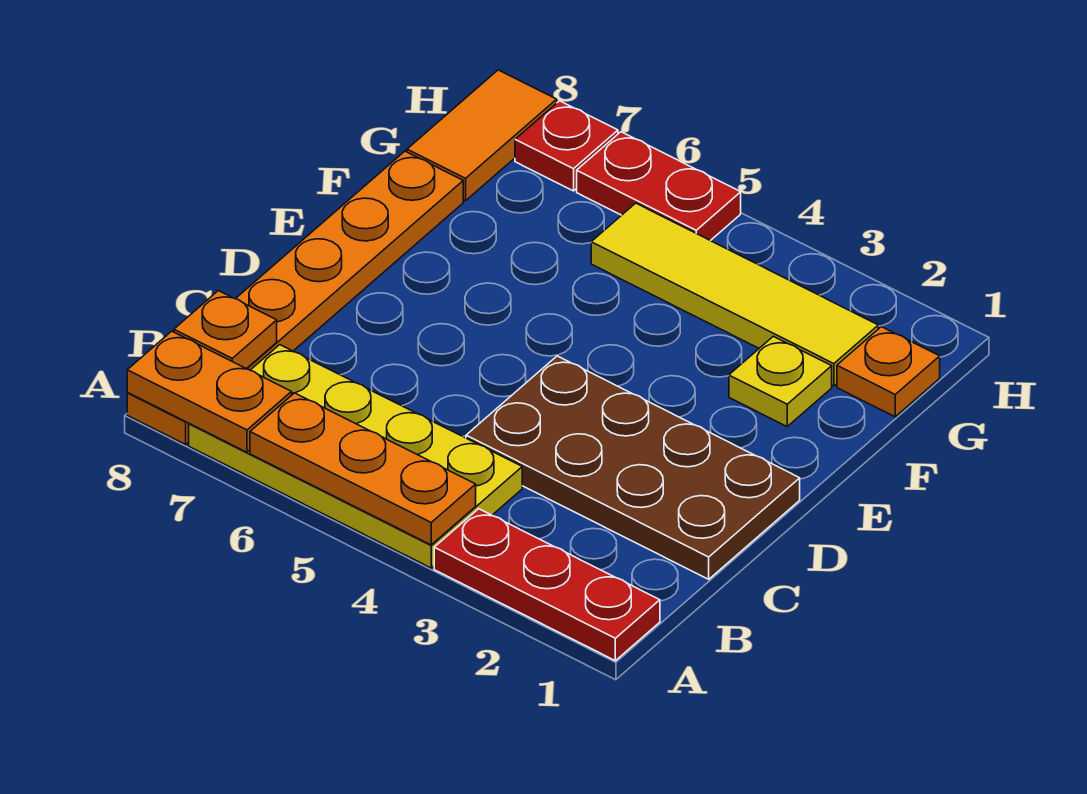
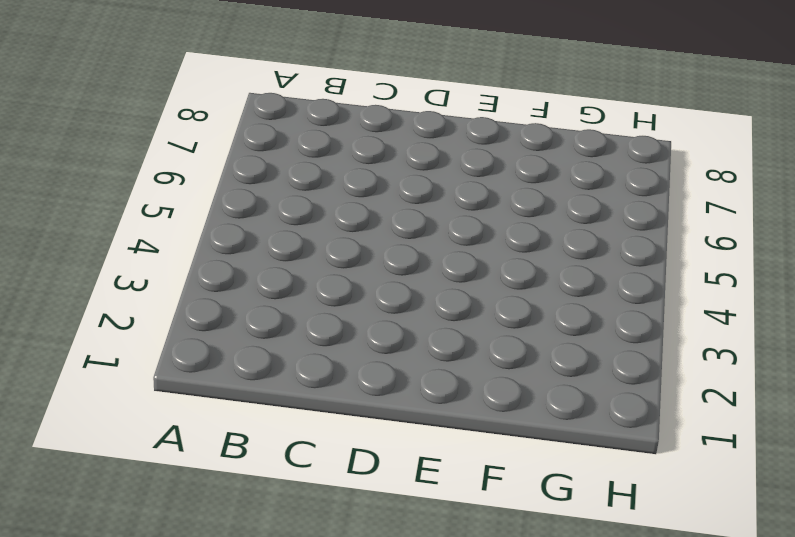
none -> red 1x3 plate [434,509,660,661]
none -> yellow 2x4 plate [189,345,522,568]
none -> orange 1x6 plate [127,151,463,445]

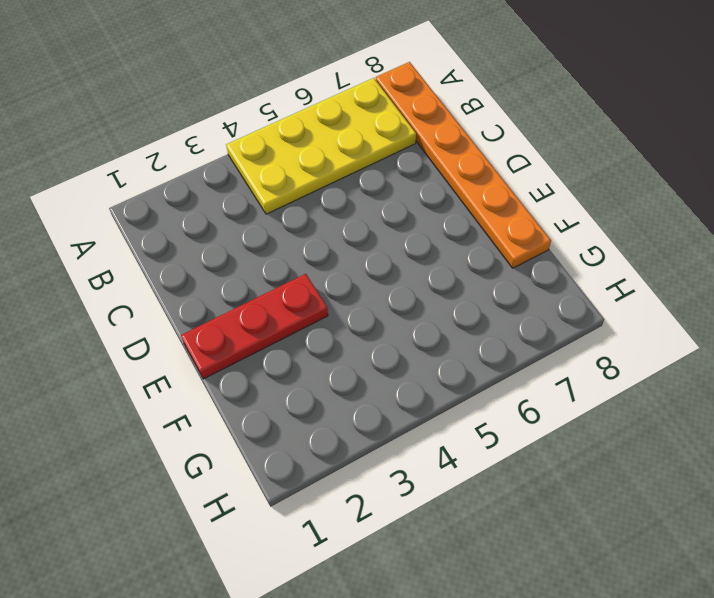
red 1x3 plate [181,274,328,379] -> red 1x3 plate moved to [434,509,660,661]
none -> brown 2x4 plate [466,356,800,579]
none -> yellow 1x1 plate [729,336,832,426]
none -> orange 1x1 plate [837,327,940,417]

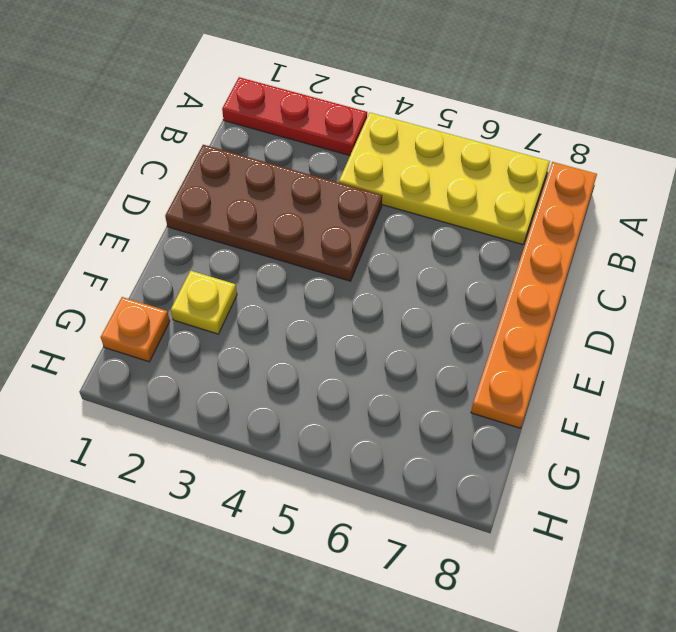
none -> yellow 1x4 tile [591,203,878,386]
none -> orange 1x2 tile [407,70,557,201]
none -> red 1x2 plate [577,132,741,241]

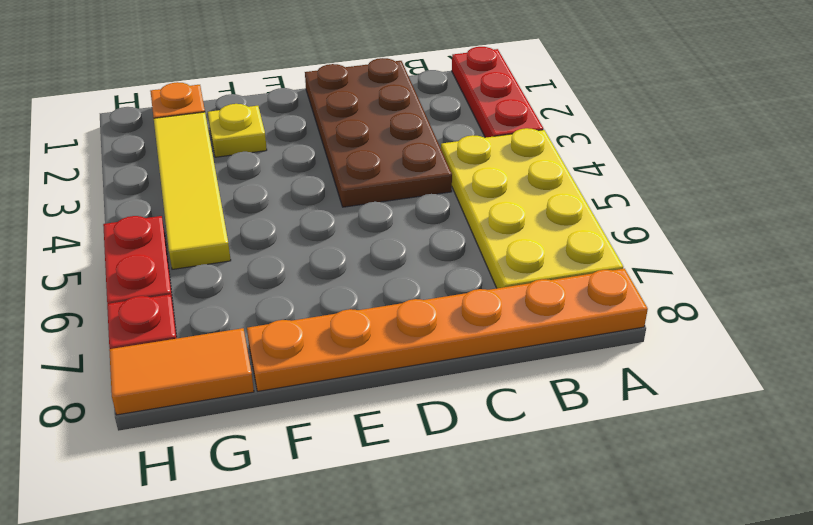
none -> orange 1x3 plate [250,393,476,545]
none -> orange 1x2 plate [127,331,292,452]
none -> orange 1x1 plate [174,291,277,369]

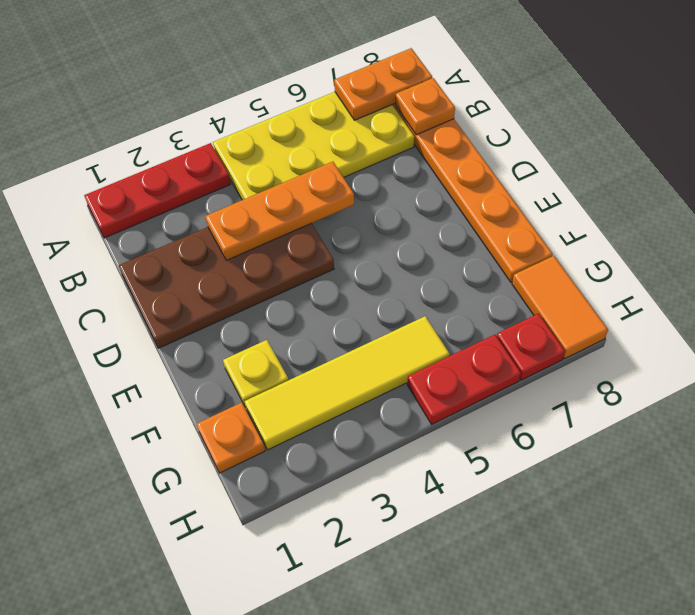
orange 1x3 plate [205,162,354,260] -> orange 1x3 plate moved to [250,393,476,545]

